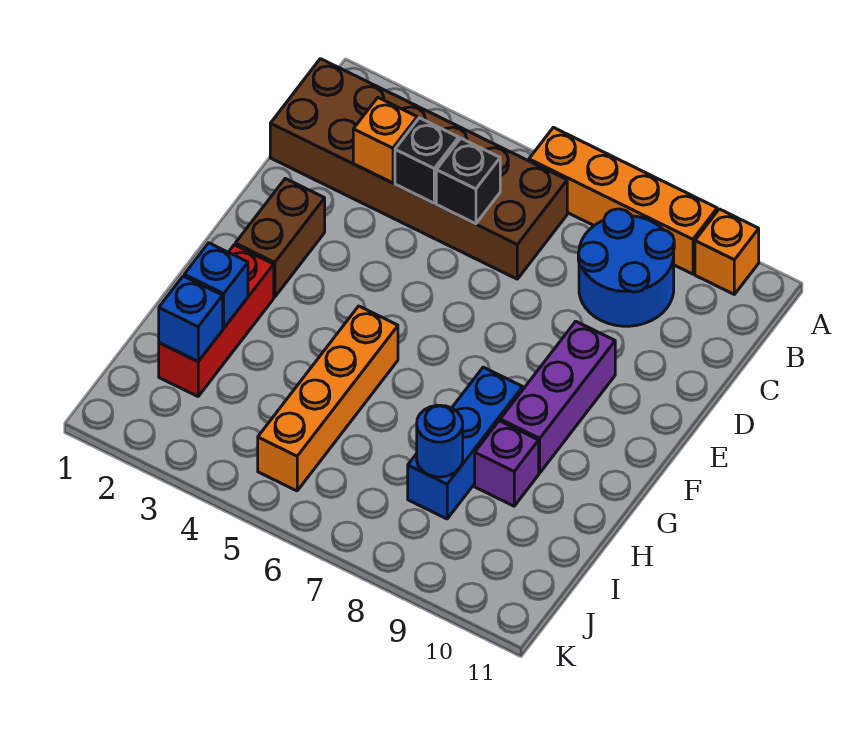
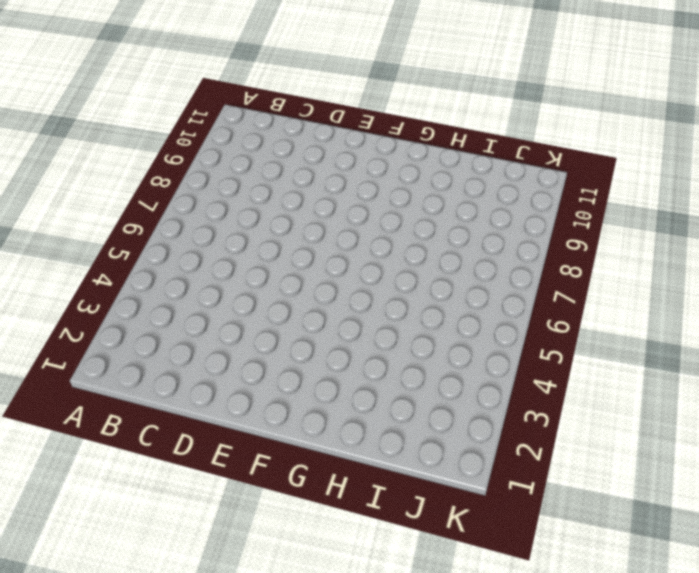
none -> orange 1x4 brick [529,127,717,274]
none -> orange 1x1 brick [695,209,759,294]
none -> brown 2x6 brick [270,59,567,279]

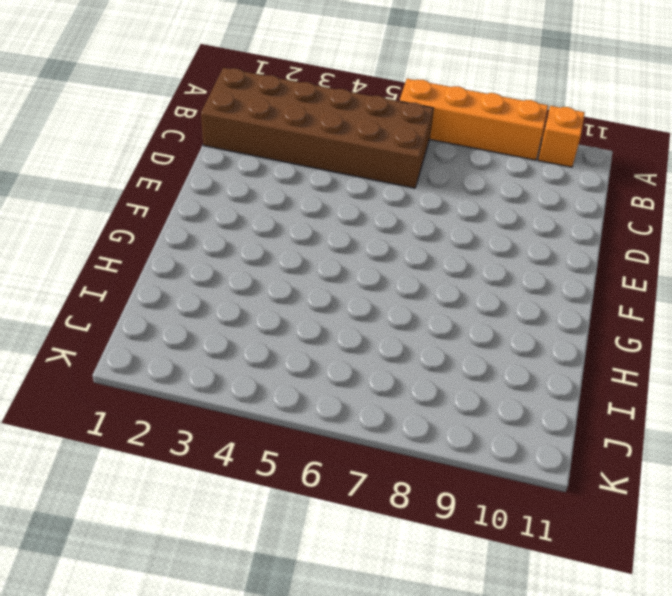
none -> blue 2x2 round brick [578,209,674,326]
none -> brown 1x2 brick [235,179,325,297]
none -> purple 1x3 brick [500,321,615,473]

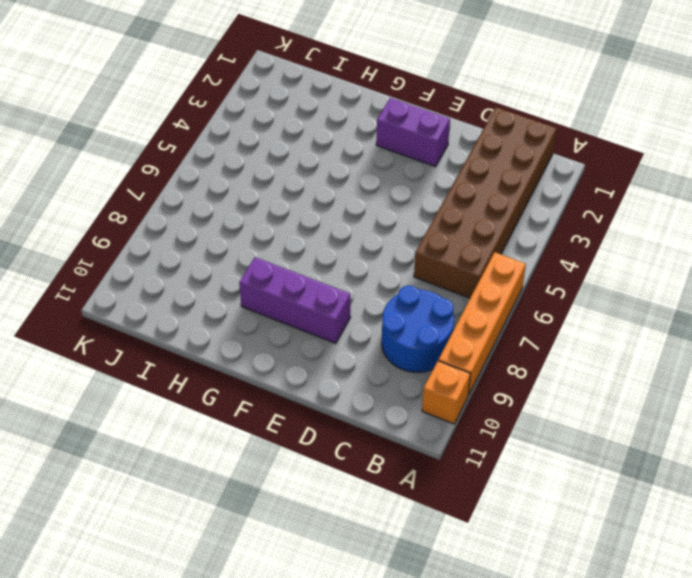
purple 1x2 brick [376,98,450,167] -> brown 1x2 brick [235,179,325,297]
none -> red 1x3 brick [159,245,274,396]
none -> orange 1x4 brick [258,306,398,491]
none -> blue 1x3 brick [408,367,523,519]

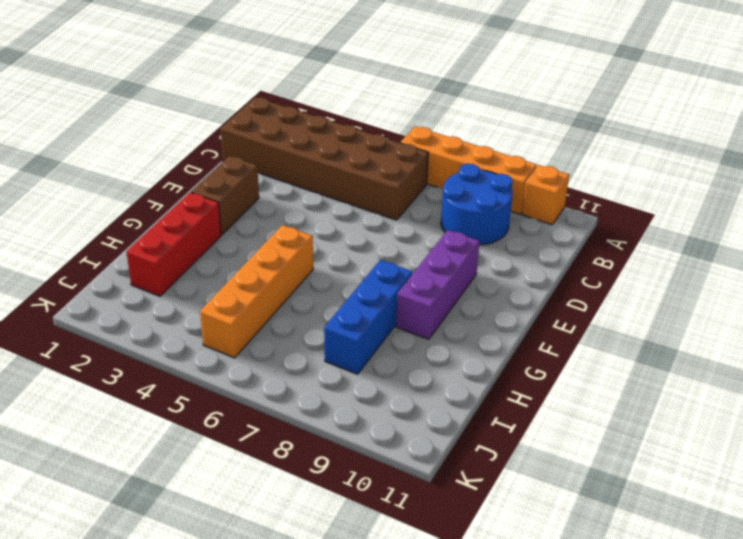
none -> purple 1x1 brick [475,421,539,506]
none -> orange 1x1 brick [353,98,417,183]
none -> black 1x1 brick [395,118,459,203]

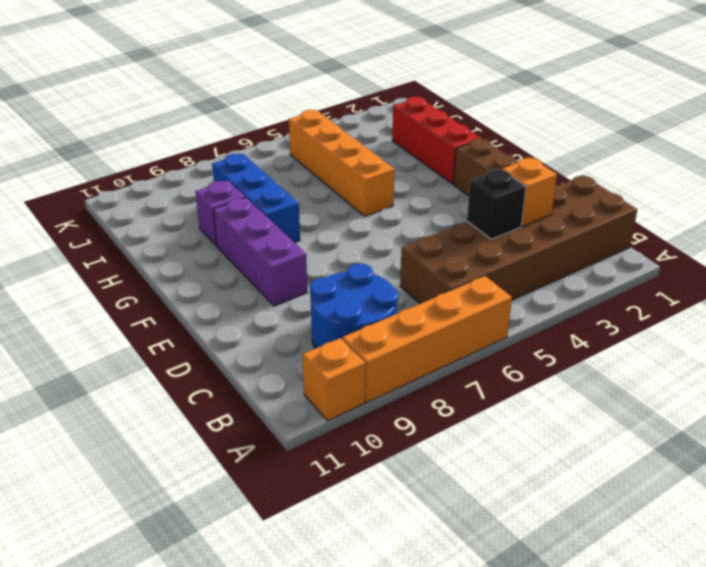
none -> black 1x1 brick [436,138,500,224]
none -> blue 1x1 brick [184,243,248,328]
none -> blue 1x1 brick [159,276,223,361]

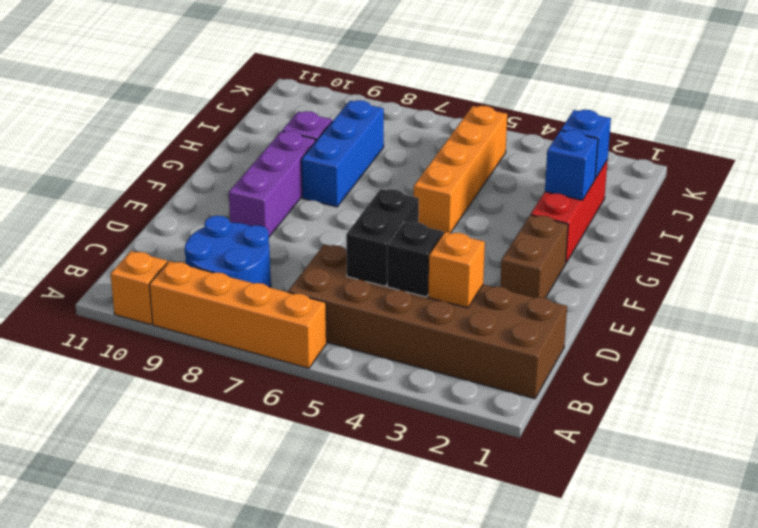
black 1x2 brick [346,189,419,286] -> black 1x1 brick [436,138,500,224]
none -> blue 1x1 round brick [417,405,463,477]

